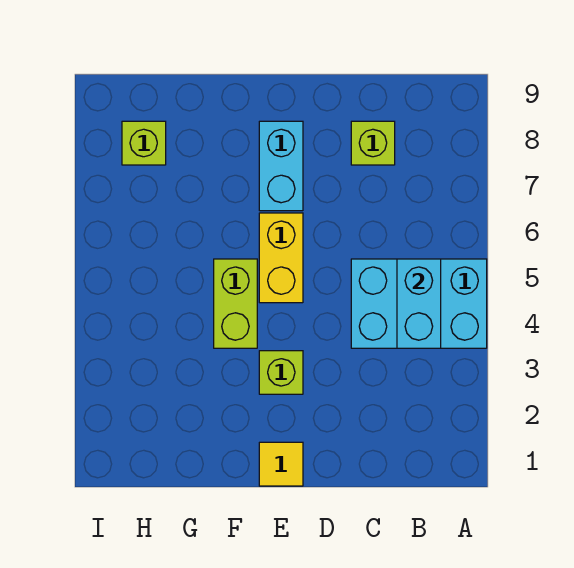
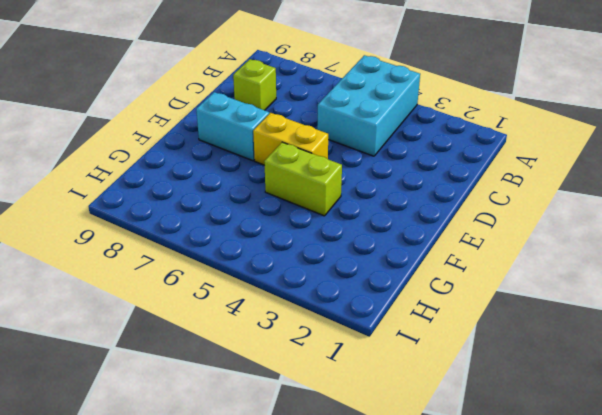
none -> yellow 1x1 tile [259,442,303,486]
none -> lime 1x1 brick [259,351,303,394]

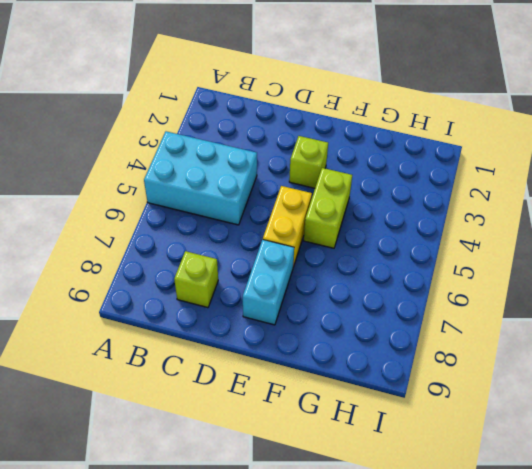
none -> yellow 1x1 tile [259,442,303,486]
none -> lime 1x1 brick [122,121,166,165]

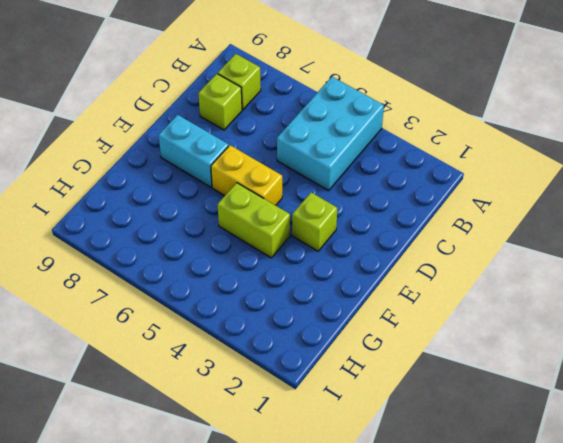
lime 1x1 brick [218,54,261,110] -> lime 1x1 brick moved to [122,121,166,165]
none -> yellow 1x1 tile [259,442,303,486]
none -> cyan 1x2 brick [397,259,441,348]

